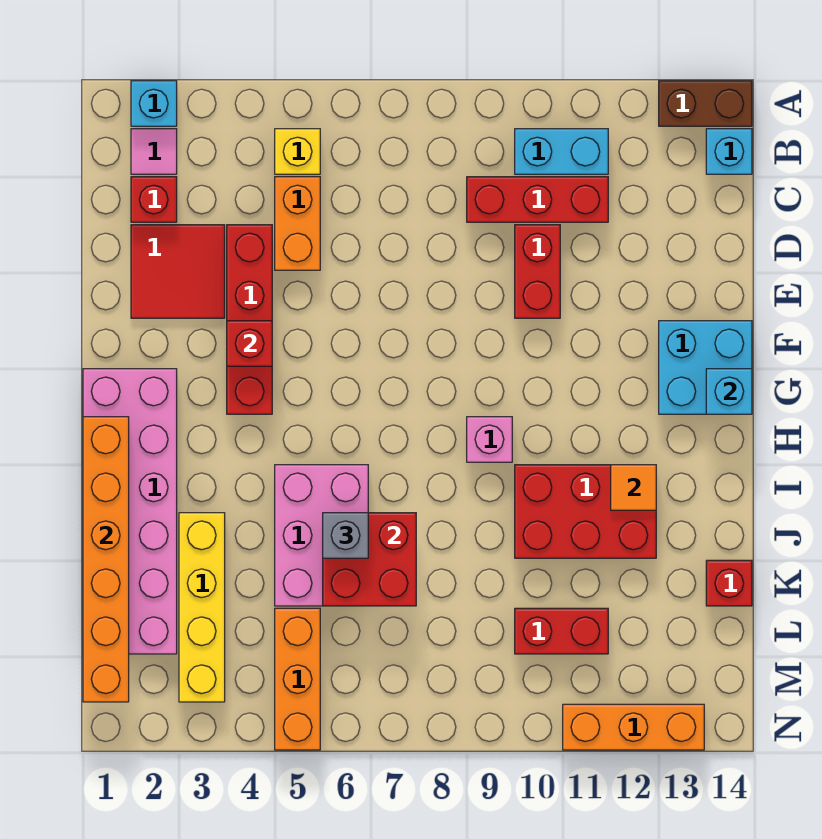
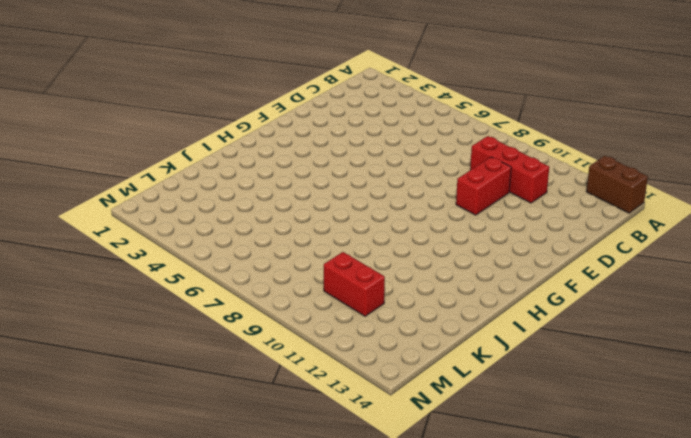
none -> cyan 1x1 brick [131,81,177,126]
none -> pink 1x1 tile [131,129,177,174]
none -> yellow 1x1 brick [275,129,320,174]

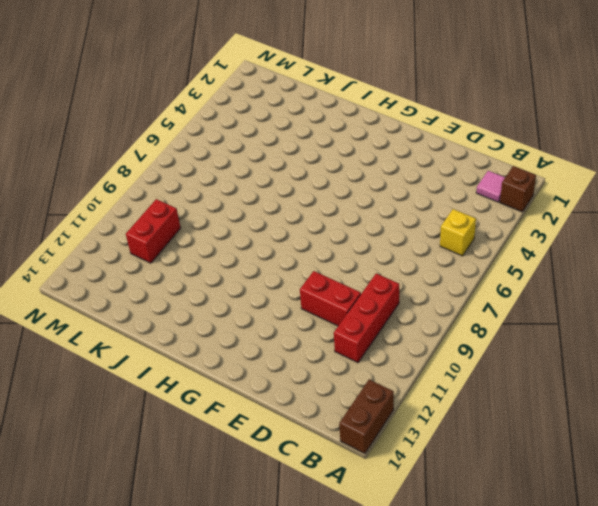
brown 1x1 brick [500,166,536,212] -> cyan 1x1 brick [131,81,177,126]
none -> cyan 1x2 brick [515,129,608,174]
none -> cyan 1x1 brick [706,129,752,174]
none -> red 1x1 brick [131,177,177,222]

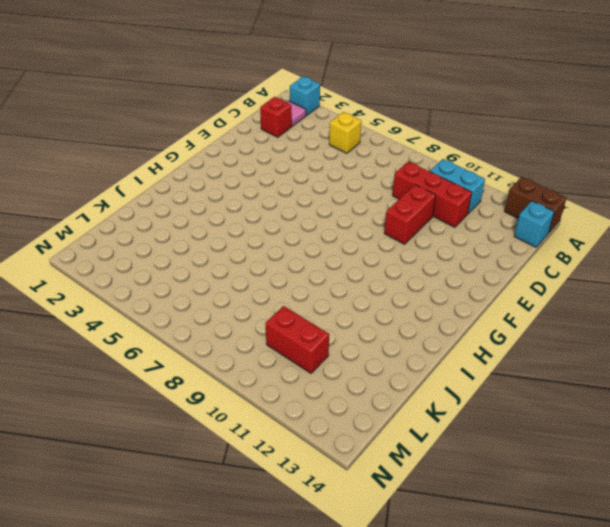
none -> orange 1x2 brick [275,177,320,270]
none -> red 2x2 tile [131,225,225,318]
none -> red 1x4 brick [227,225,272,414]

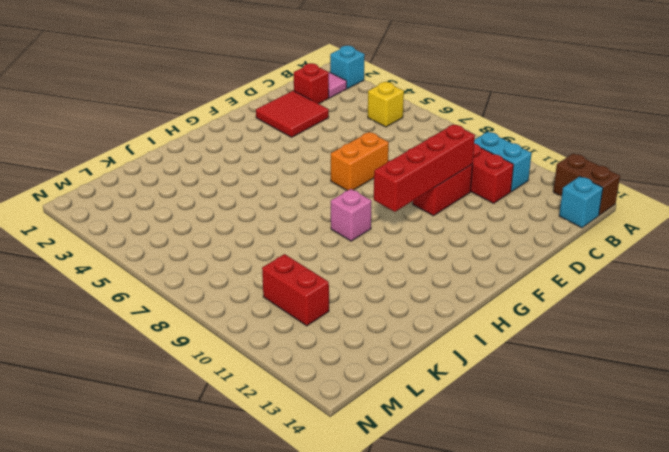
red 1x4 brick [374,124,475,212] -> red 1x4 brick moved to [227,225,272,414]
orange 1x2 brick [331,132,389,191] -> orange 1x2 brick moved to [275,177,320,270]
none -> cyan 2x2 brick [659,321,752,414]
none -> pink 2x6 brick [83,369,177,654]
none -> pink 2x3 brick [275,465,368,606]

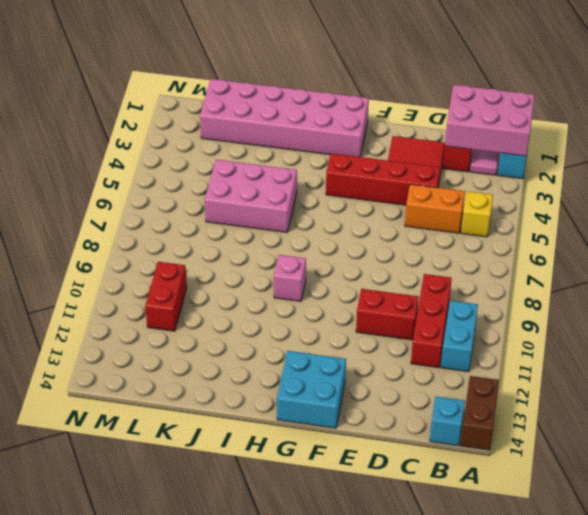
pink 2x3 brick [445,85,535,156] -> none
none -> red 2x3 brick [515,465,656,558]
none -> yellow 1x4 brick [179,513,225,702]
none -> red 1x1 brick [706,560,752,606]

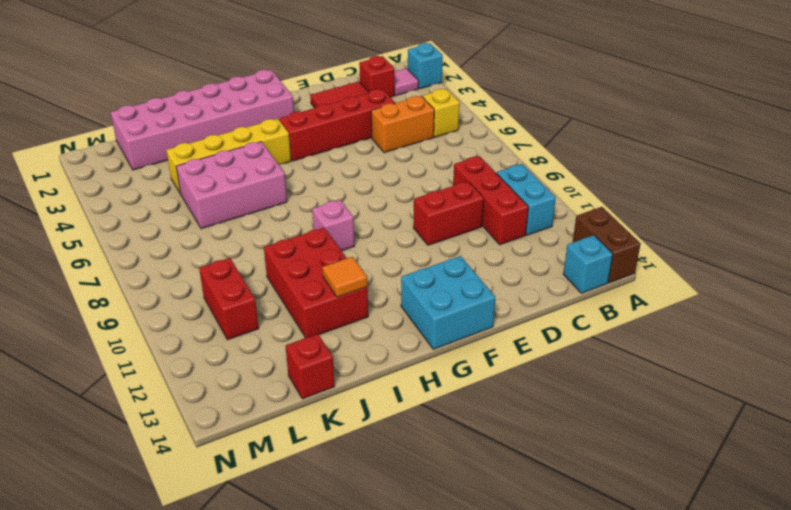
yellow 1x4 brick [166,119,291,194] -> yellow 1x4 brick moved to [179,513,225,702]
none -> orange 1x3 brick [275,608,320,750]
none -> orange 1x3 brick [563,704,704,750]
none -> red 1x1 brick [227,321,272,366]

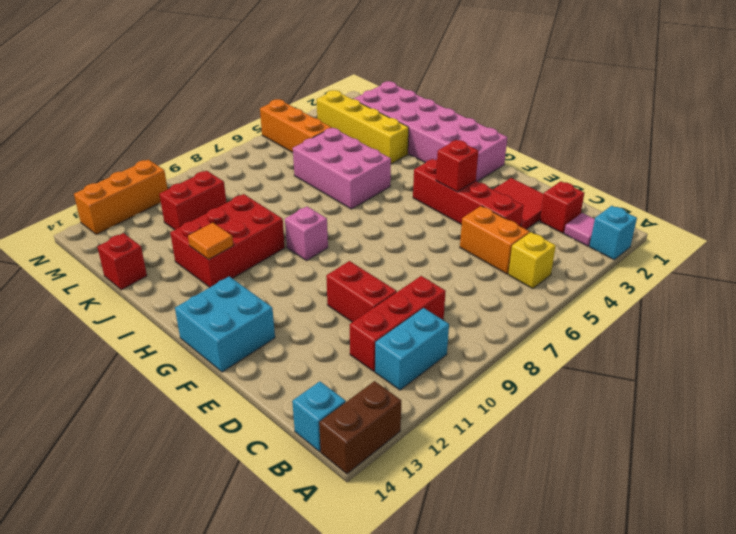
none -> cyan 1x1 brick [706,369,752,414]
none -> orange 1x6 brick [83,417,129,702]
none -> red 2x2 brick [323,513,416,606]

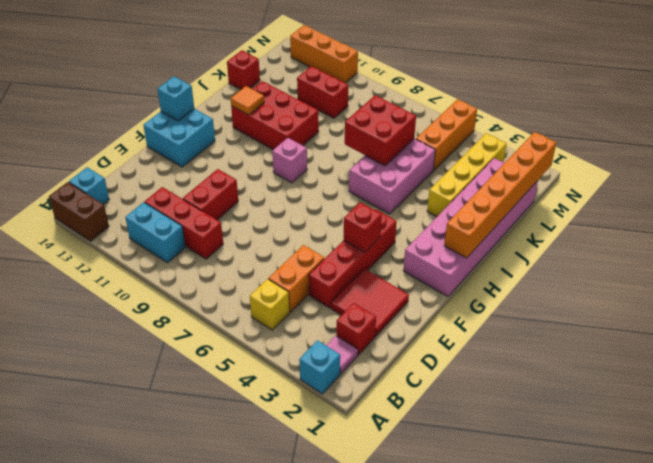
none -> grey 1x1 brick [323,513,368,558]

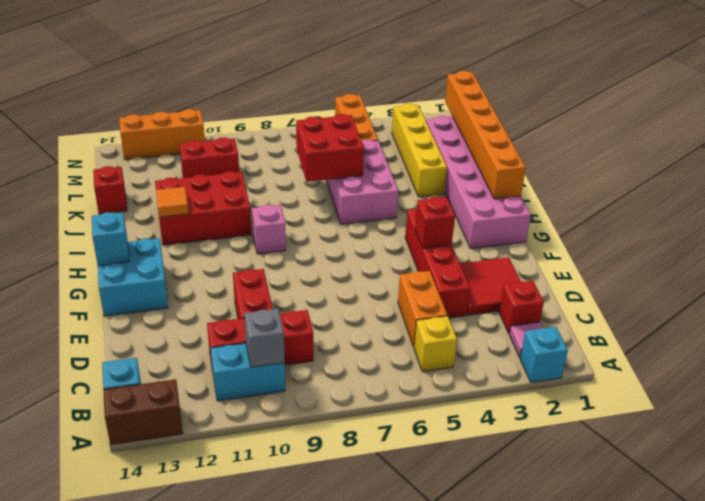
grey 1x1 brick [244,309,285,367] -> grey 1x1 brick moved to [323,513,368,558]

